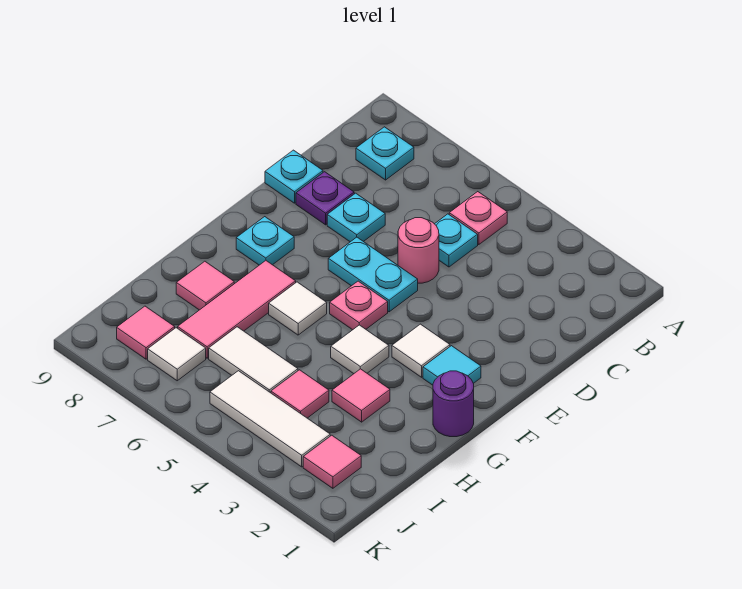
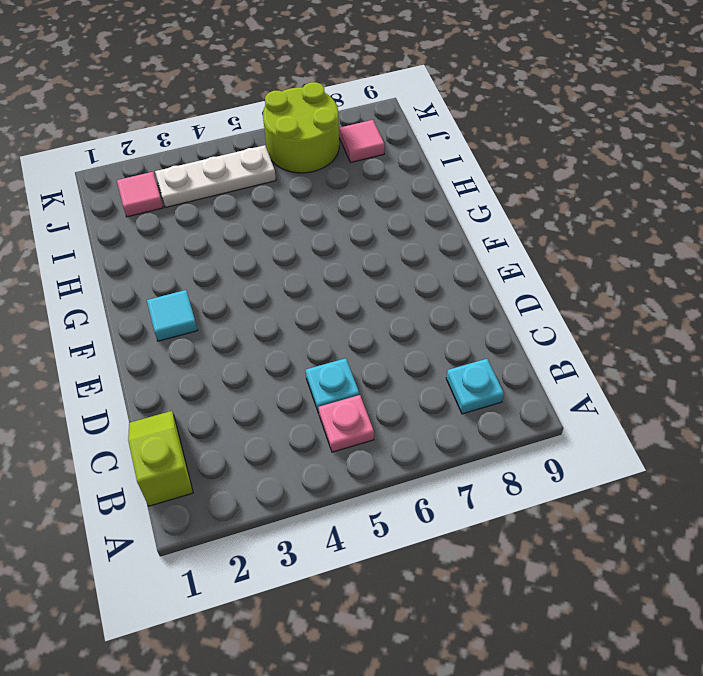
lime 1x2 slope [128,411,193,506] -> none
white 1x3 plate [155,145,276,208] -> white 1x3 tile [210,371,330,467]
lime 2x2 round brick [263,82,339,173] -> white 1x1 tile [148,328,206,381]
none -> pink 1x1 round brick [398,218,439,283]
none -> cyan 1x1 plate [327,193,385,242]
none -> purple 1x1 plate [296,172,354,225]

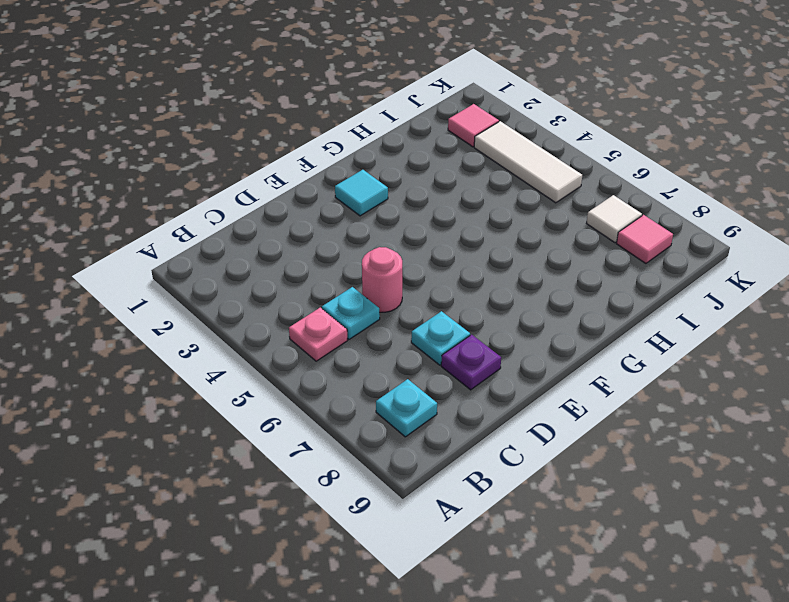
none -> cyan 1x1 plate [265,150,323,203]
none -> cyan 1x2 plate [328,237,418,312]
none -> white 1x1 tile [392,324,450,377]

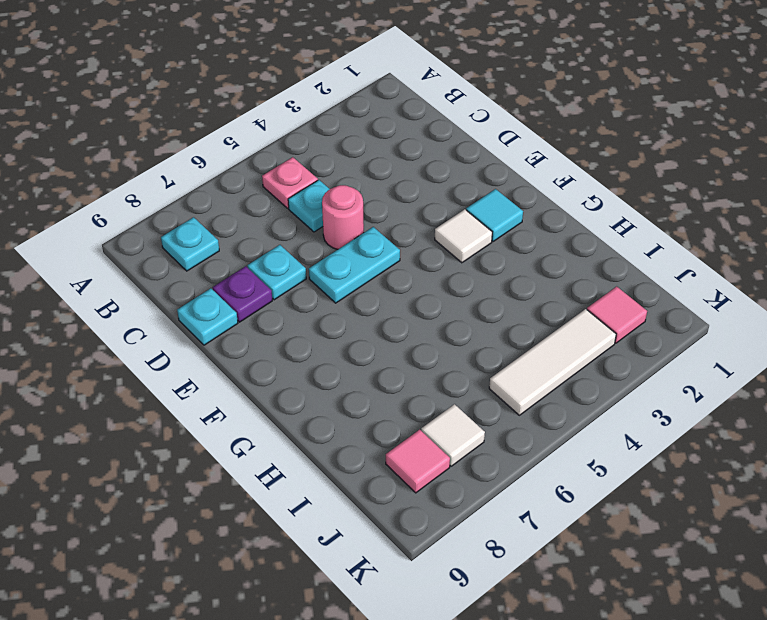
none -> pink 1x1 plate [330,281,388,330]
none -> cyan 1x1 plate [236,217,294,265]
none -> purple 1x1 round brick [433,371,474,437]

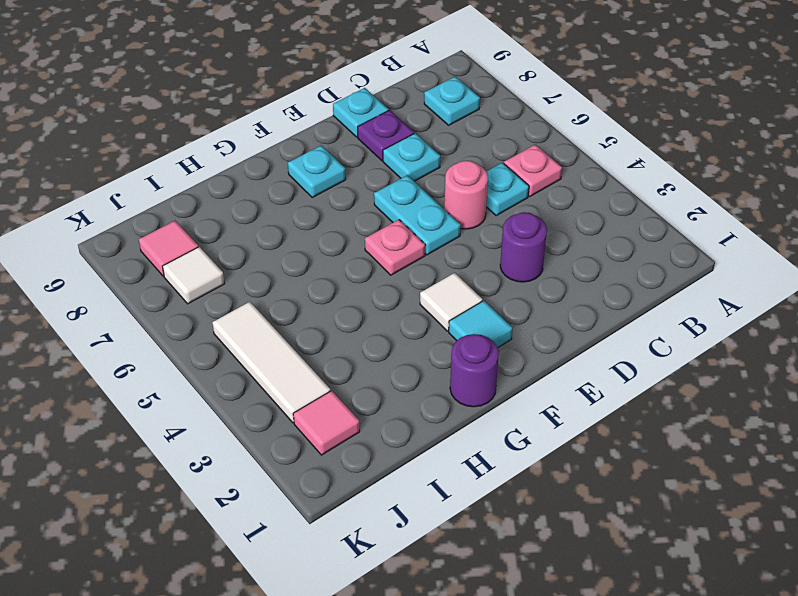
purple 1x1 round brick [500,212,547,282] -> none
none -> white 1x1 tile [331,325,389,374]
none -> white 1x1 tile [269,282,327,335]
none -> pink 1x3 tile [178,261,296,358]

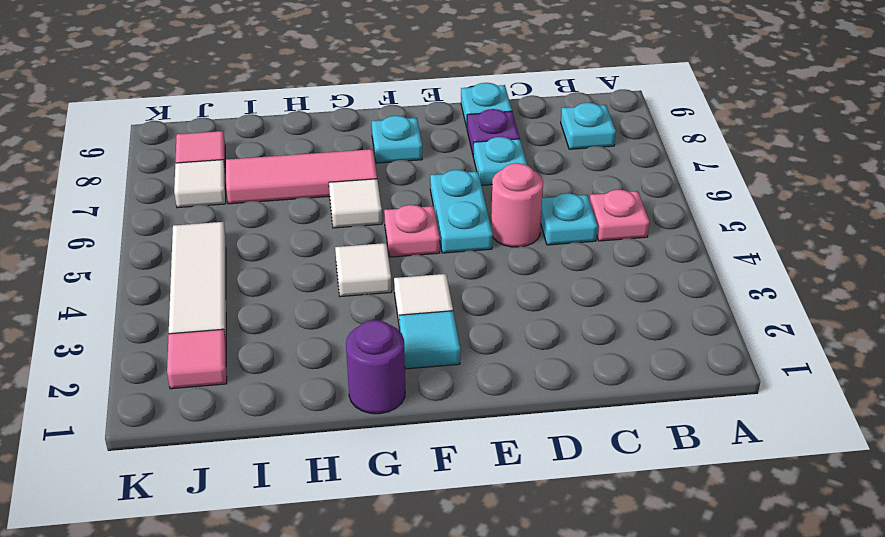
none -> pink 1x1 tile [332,369,390,422]
none -> pink 1x1 tile [176,261,234,310]
none -> pink 1x1 tile [271,370,329,418]

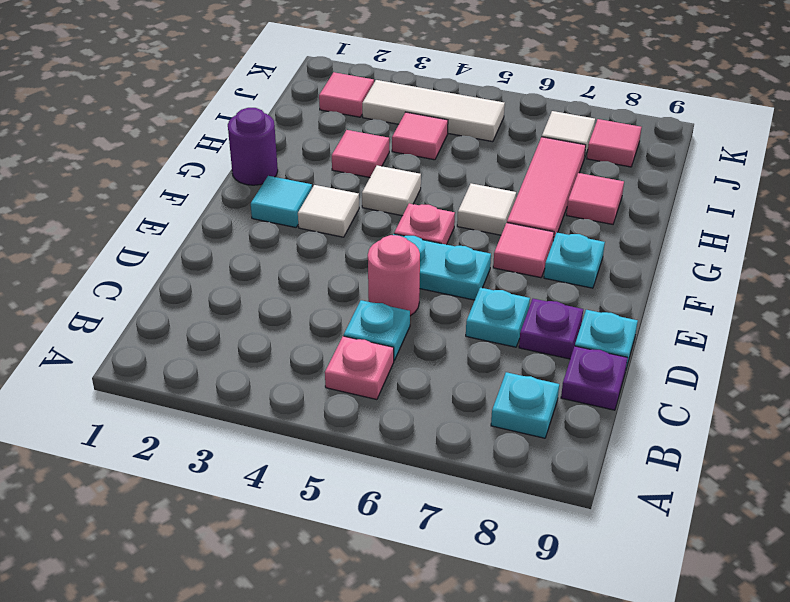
purple 1x1 plate [561,346,628,410] -> none
pink 1x1 tile [493,223,554,278] -> none
none -> white 1x2 tile [209,327,298,393]

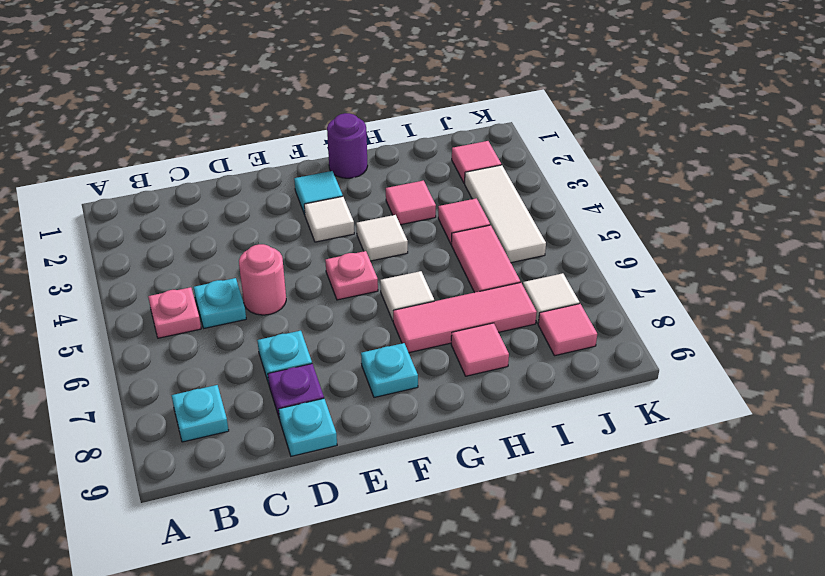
pink 1x2 tile [451,225,520,293] -> white 1x2 tile [209,327,298,393]
none -> cyan 1x2 plate [328,237,418,312]

